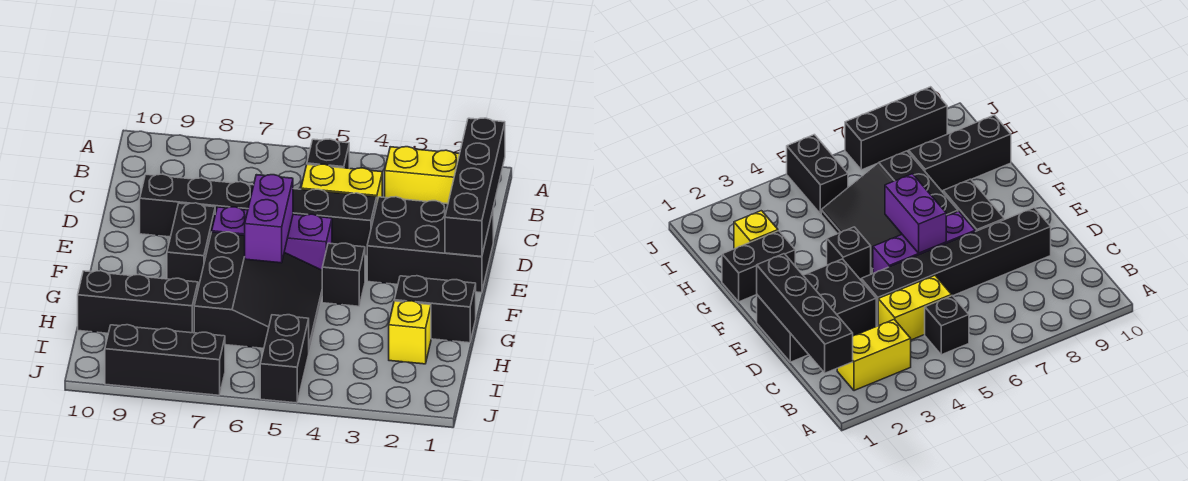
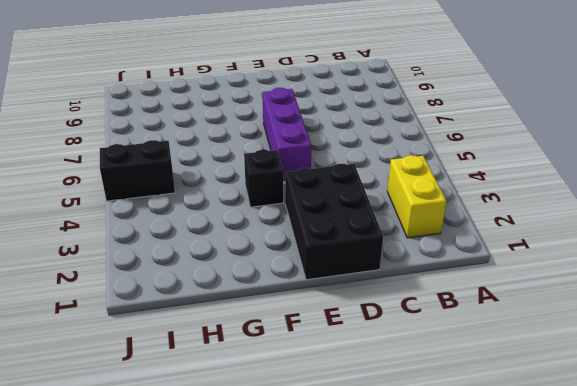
none -> black 1x1 brick [307,139,349,168]
none -> yellow 1x2 brick [301,164,382,201]
none -> black 1x6 brick [140,174,377,256]

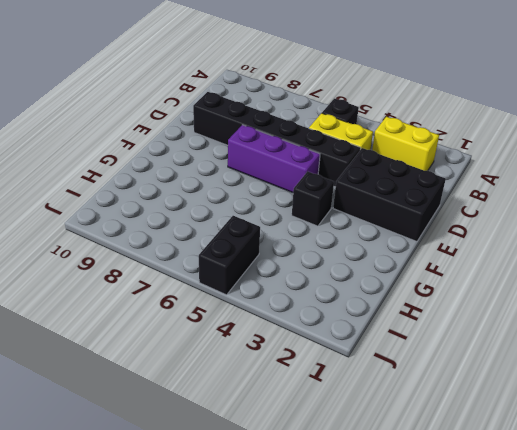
none -> black 1x2 brick [167,203,215,288]
none -> black 3x3 slope [194,232,322,351]
none -> black 1x2 brick [394,276,476,343]

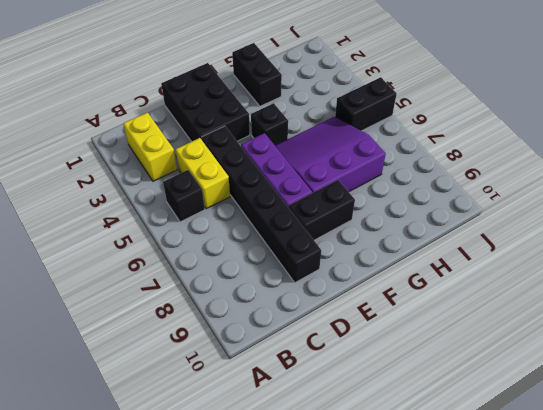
purple 3x3 slope [275,117,386,193] -> black 3x3 slope [194,232,322,351]
none -> yellow 1x1 brick [389,301,431,364]
none -> black 1x3 brick [78,271,198,333]
none -> black 1x3 brick [105,325,225,395]

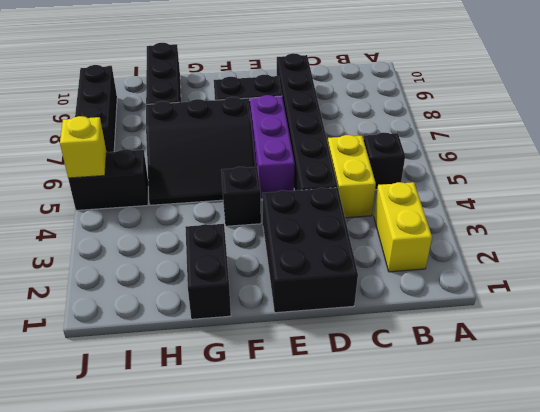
yellow 1x1 brick [60,116,106,178] -> yellow 1x1 brick moved to [389,301,431,364]
none -> black 1x4 brick [445,118,505,257]
none -> purple 1x2 brick [245,175,293,263]

